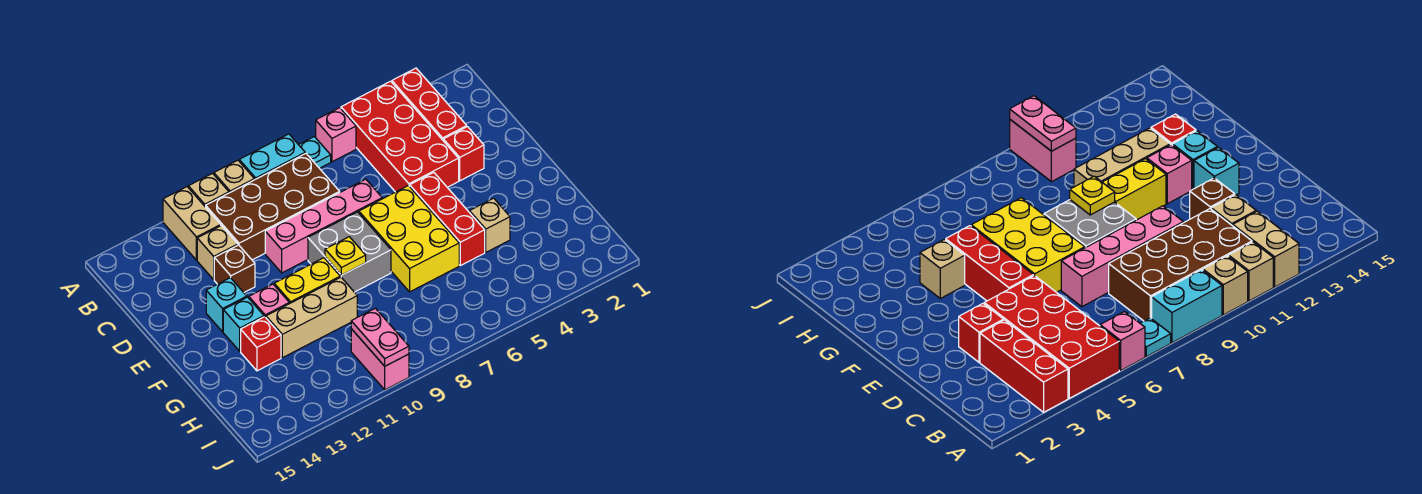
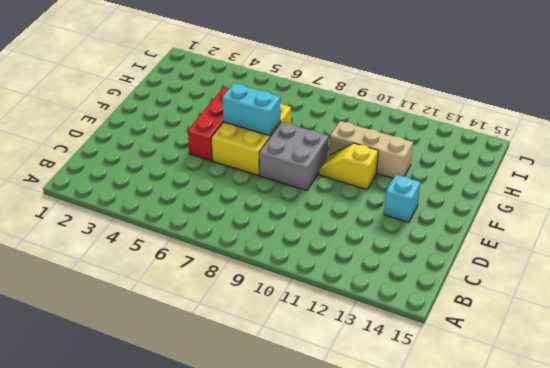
cyan 1x2 brick [222,83,280,136] -> cyan 1x2 brick moved to [239,134,305,180]
yellow 1x2 slope [319,143,378,189] -> yellow 1x2 brick [274,258,340,304]
none -> red 1x3 brick [392,68,467,140]
none -> red 2x4 brick [341,81,459,192]
none -> pink 1x1 brick [316,108,356,162]

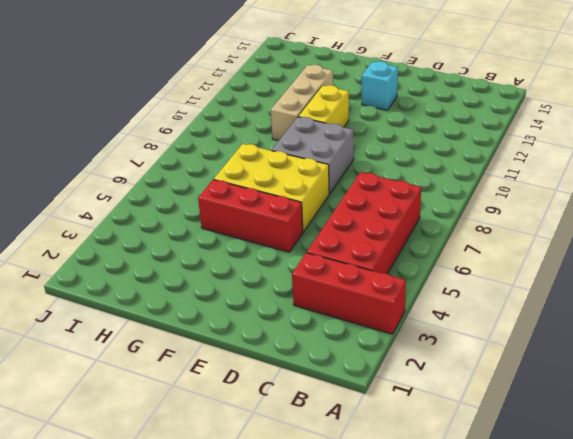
red 2x4 brick [307,172,421,274] -> red 2x4 brick turned to [341,81,459,192]
none -> pink 1x1 brick [316,108,356,162]
none -> cyan 1x1 plate [299,137,331,168]
none -> cyan 1x2 brick [239,134,305,180]

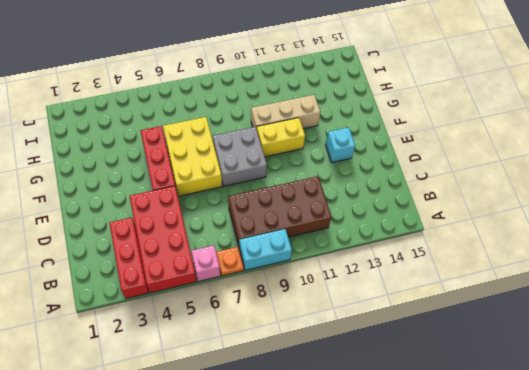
orange 1x1 plate [216,247,244,276] -> cyan 1x1 plate [299,137,331,168]
none -> tan 1x1 brick [214,160,254,193]
none -> tan 1x1 brick [188,174,229,207]
none -> tan 1x2 brick [163,187,221,260]

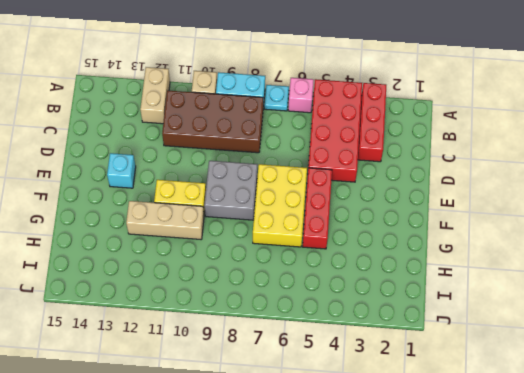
none -> tan 1x1 brick [188,174,229,207]
none -> tan 1x1 brick [197,226,238,279]
none -> red 1x1 brick [443,127,484,181]

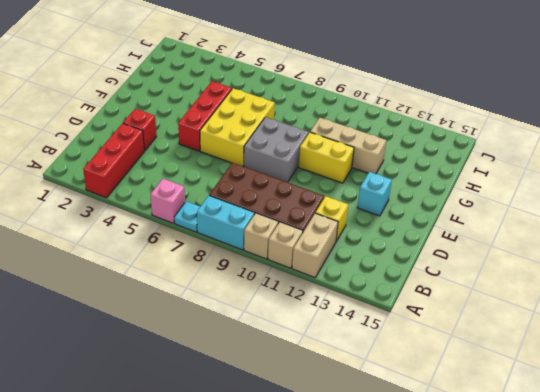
yellow 1x1 brick [315,196,348,241] -> tan 1x1 brick [197,226,238,279]
none -> red 2x4 brick [341,81,459,192]
none -> pink 1x4 brick [265,179,382,273]
none -> brown 1x1 brick [214,245,255,292]

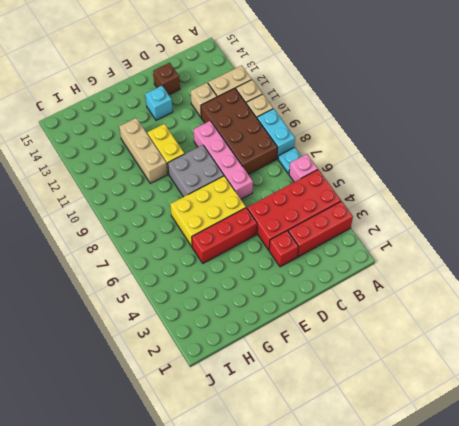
brown 1x1 brick [153,63,180,95] -> brown 1x1 brick moved to [214,245,255,292]
none -> pink 1x1 brick [249,284,289,317]
none -> cyan 1x1 brick [223,297,264,351]
none -> tan 1x1 brick [469,198,510,252]

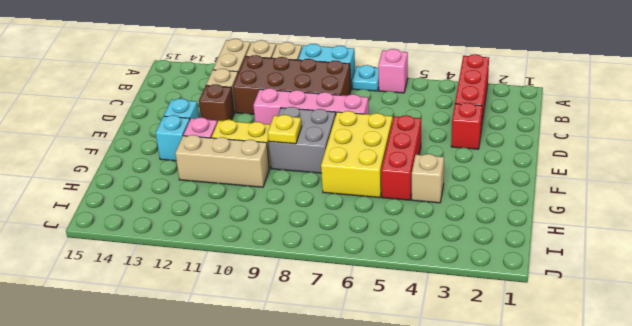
none -> red 2x4 brick [341,81,459,192]
none -> red 1x1 brick [241,317,281,371]
none -> pink 1x2 brick [351,329,409,390]

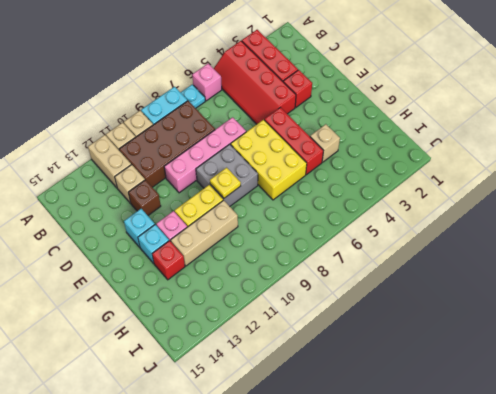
red 2x4 slope [214,41,296,124] -> red 2x4 brick [341,81,459,192]
none -> pink 1x2 brick [351,329,409,390]
none -> pink 1x2 plate [351,308,409,366]

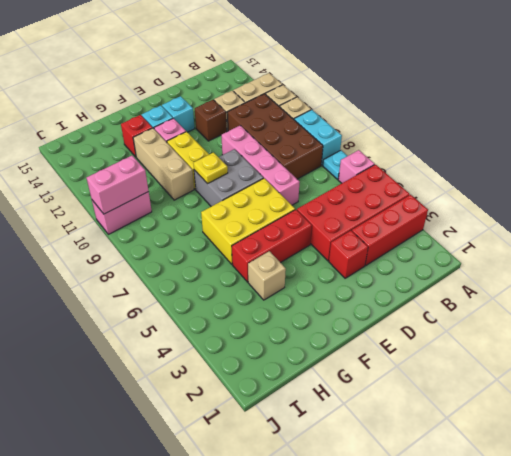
pink 1x2 brick [87,156,149,214] -> pink 1x2 plate [351,308,409,366]

